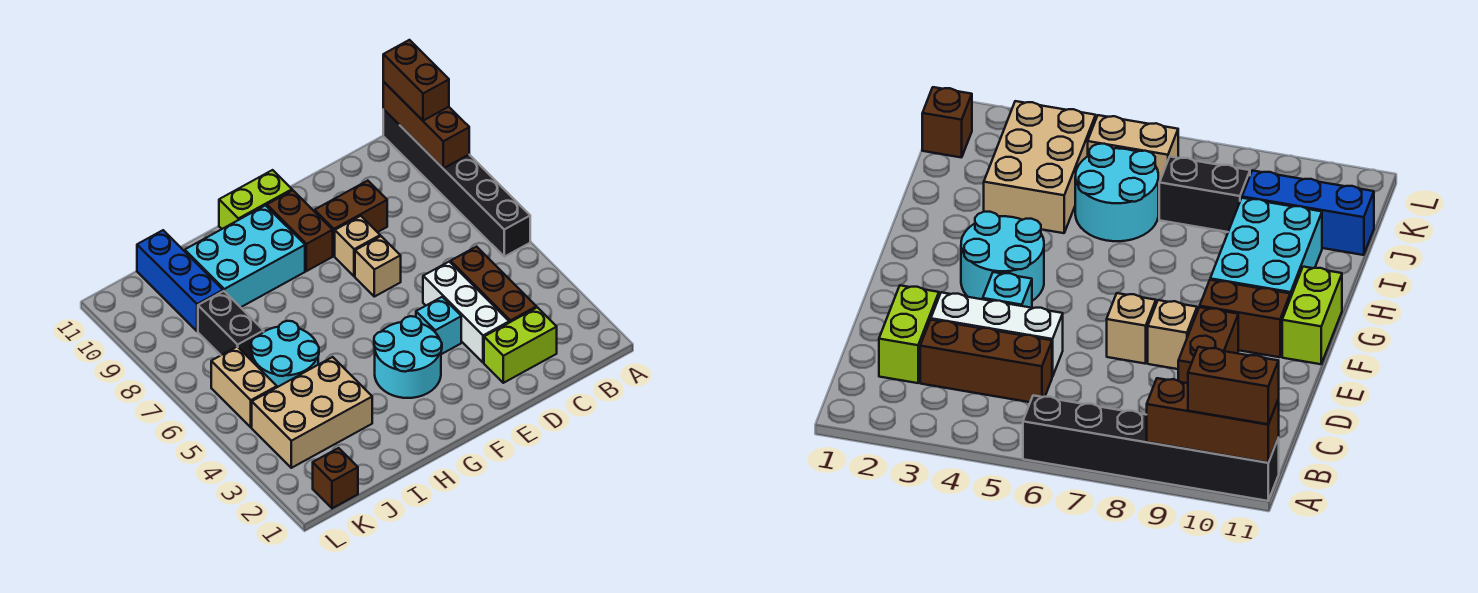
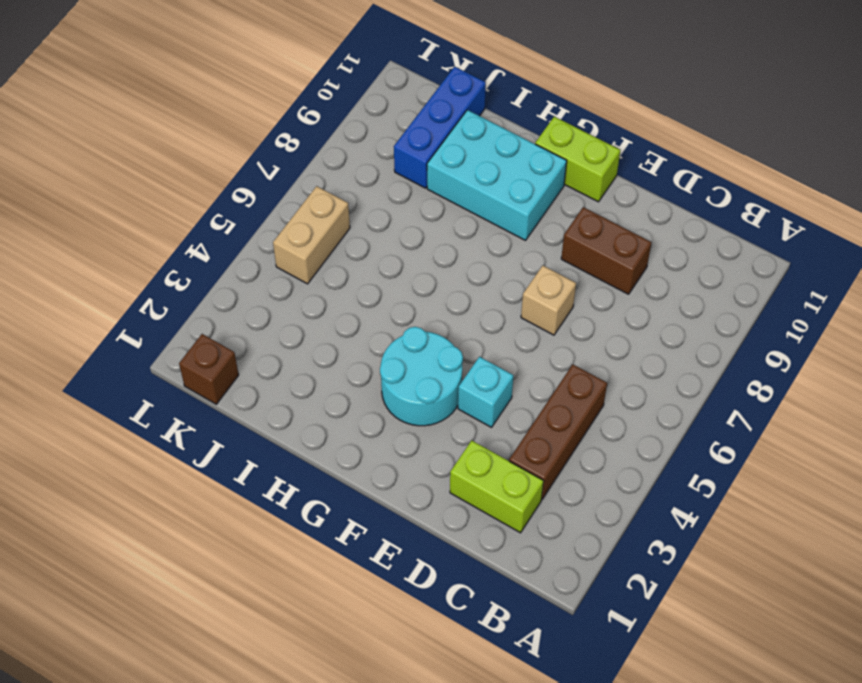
none -> black 1x6 brick [383,109,530,257]
none -> white 1x3 brick [423,262,509,363]
none -> tan 1x1 brick [335,216,380,276]

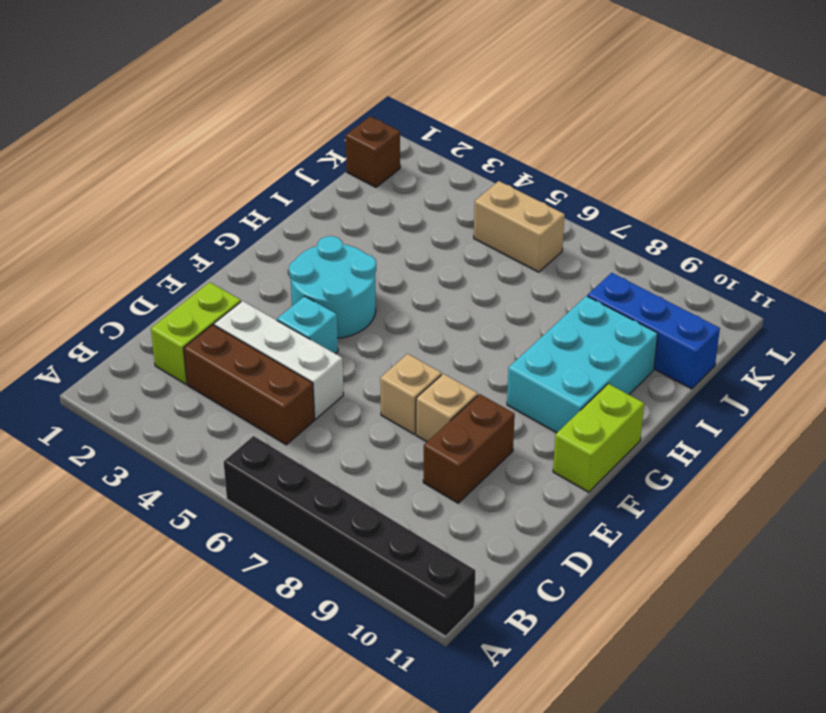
none -> brown 1x2 brick [267,190,333,271]
none -> tan 2x3 brick [252,357,372,468]
none -> cyan 2x2 round brick [251,321,319,387]

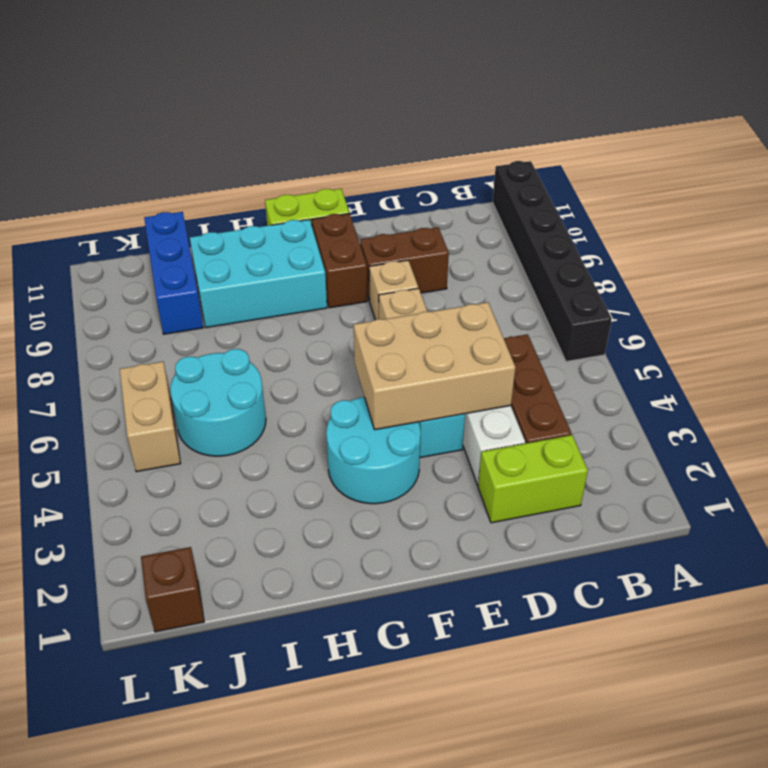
tan 2x3 brick [354,302,515,430] -> tan 2x3 brick moved to [252,357,372,468]
none -> black 1x2 brick [198,291,264,361]
none -> brown 1x3 brick [383,82,469,168]
none -> brown 1x2 brick [383,40,449,121]

